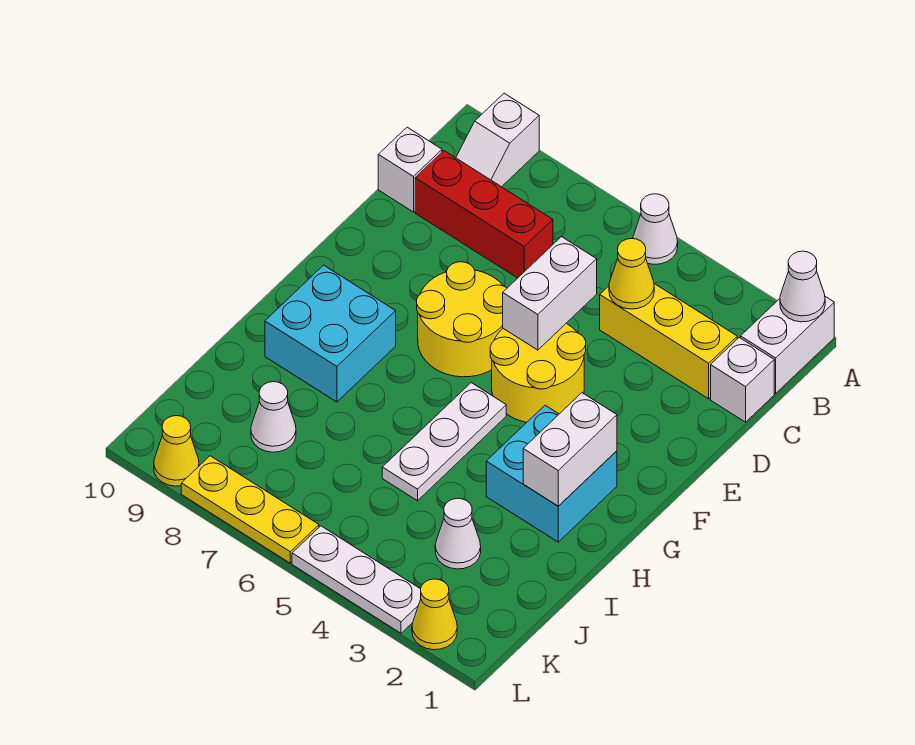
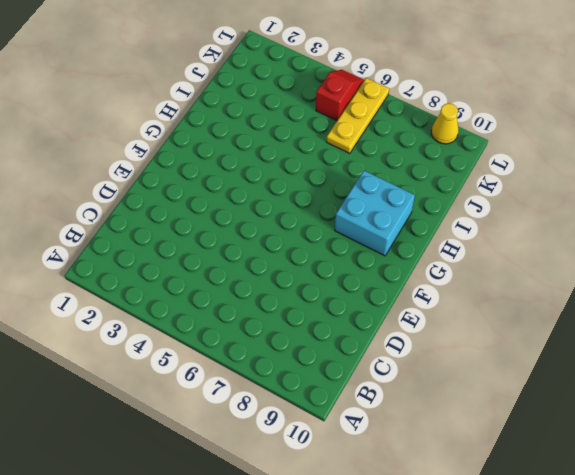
yellow 1x3 plate [326,78,389,153] -> yellow 1x3 plate turned to [181,456,319,563]
red 1x2 slope [316,70,364,121] -> white 1x3 plate [292,526,421,633]
none -> white 1x2 brick [741,297,834,393]
none -> white 1x1 cone [633,194,678,264]
none -> white 1x2 slope [456,93,539,187]

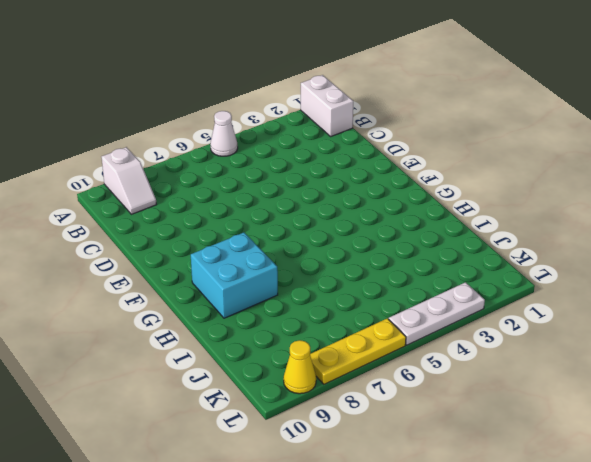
none -> white 1x1 brick [711,337,774,422]
none -> yellow 1x3 brick [600,284,737,399]
none -> red 1x3 brick [415,151,553,278]

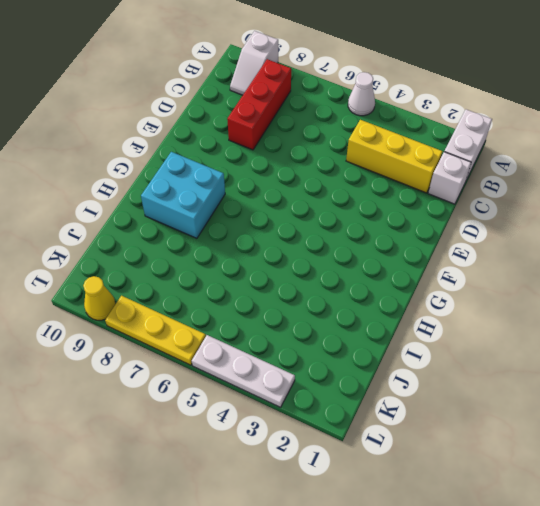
red 1x3 brick [227,59,291,150] -> red 1x3 brick turned to [415,151,553,278]
none -> white 1x1 brick [378,127,442,212]
none -> yellow 2x2 round brick [490,323,586,422]
none -> yellow 2x2 round brick [417,262,507,377]

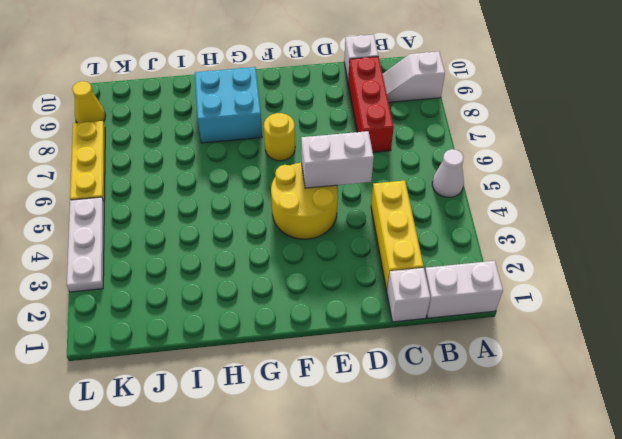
yellow 1x1 round brick [264,113,295,161] -> yellow 2x2 round brick [417,262,507,377]
none -> cyan 2x2 brick [486,405,617,542]
none -> white 1x3 plate [382,383,506,501]
none -> white 1x1 cone [435,498,481,569]

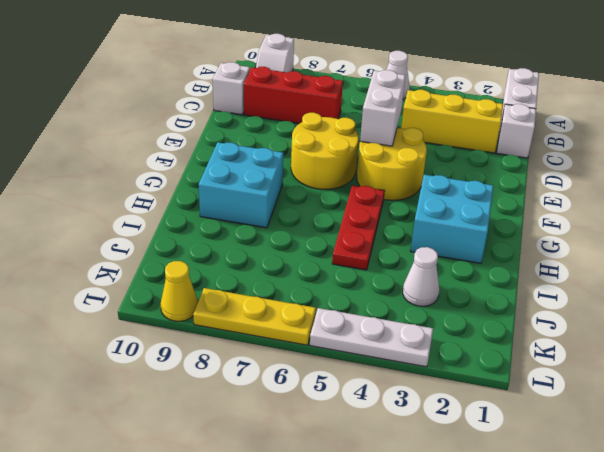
red 1x3 plate [332,185,384,270] -> white 1x3 plate [382,383,506,501]
none -> white 1x1 cone [251,382,296,452]
none -> yellow 1x1 cone [412,579,457,650]
none -> white 1x1 cone [780,251,825,322]

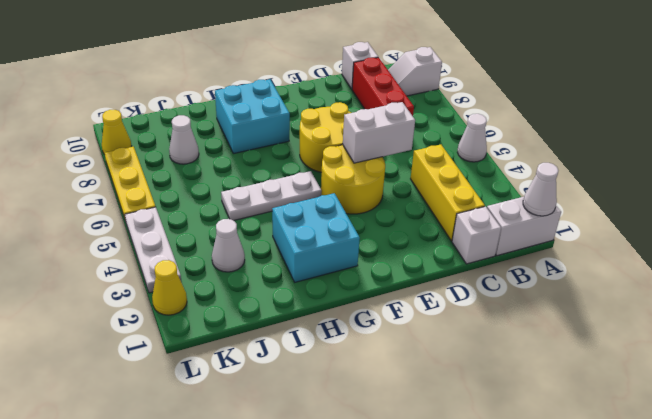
none -> yellow 1x1 cone [609,239,654,309]
none -> white 1x2 brick [523,393,617,506]

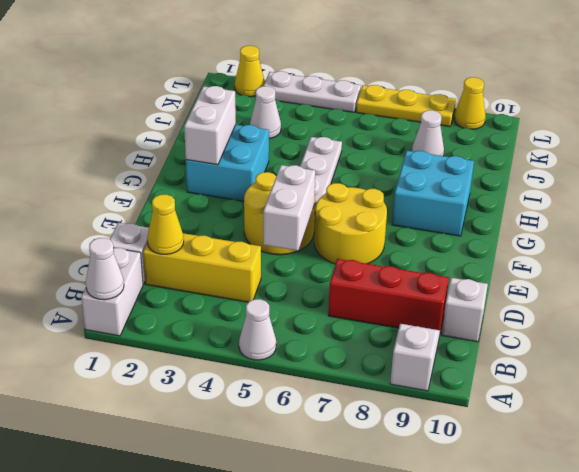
yellow 1x1 cone [147,195,184,254] -> yellow 1x1 cone moved to [609,239,654,309]

